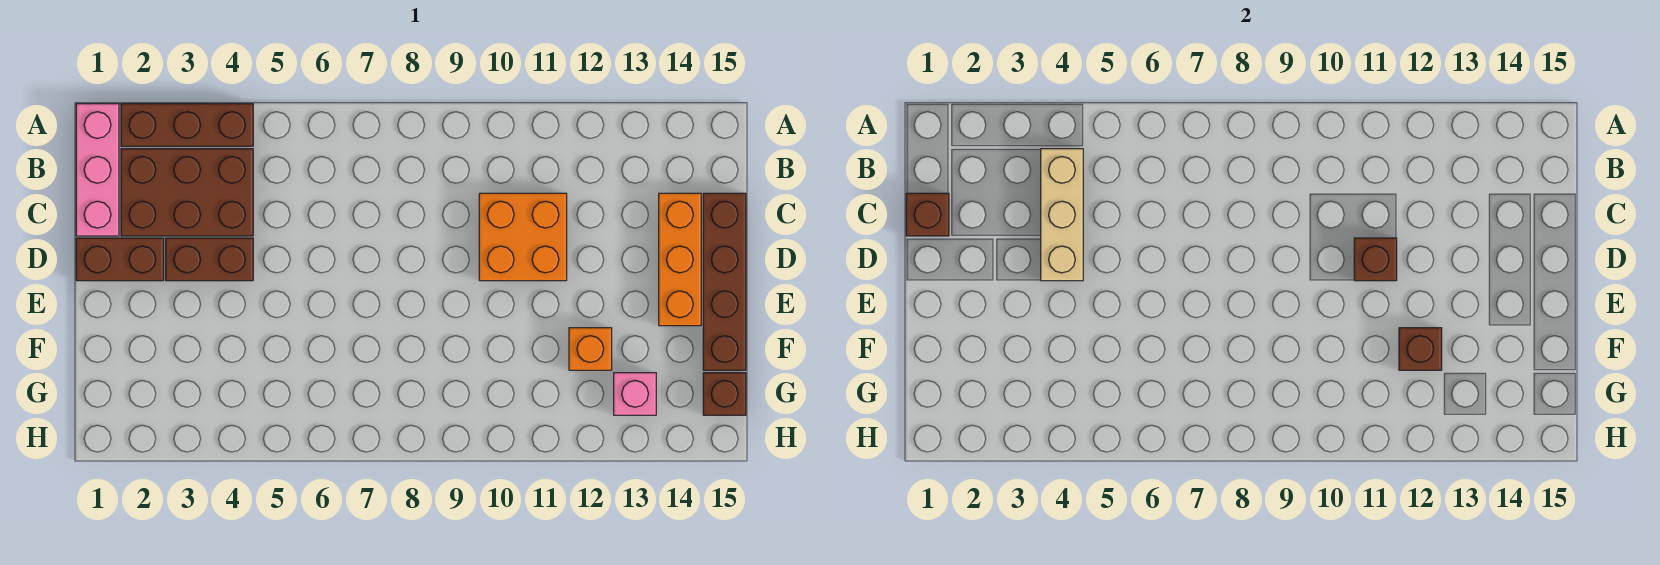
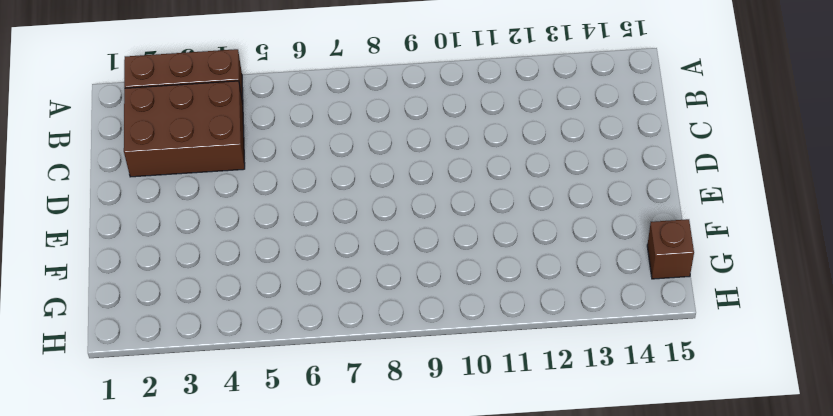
none -> pink 1x3 brick [76,104,119,236]
none -> orange 2x2 brick [479,193,567,281]
none -> orange 1x3 brick [659,193,701,326]

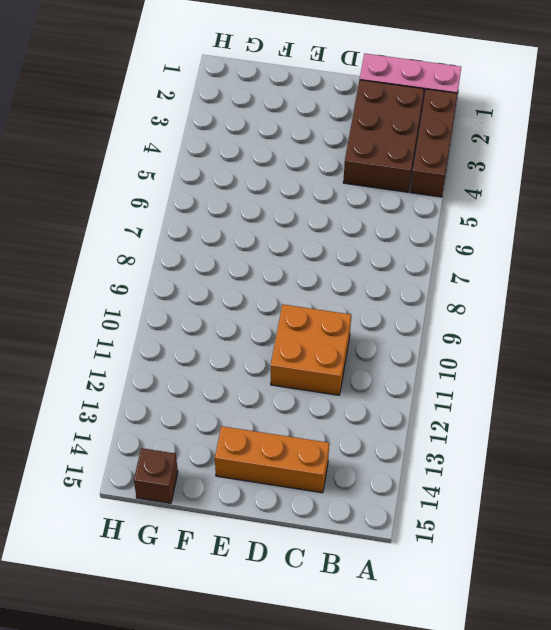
none -> brown 1x4 brick [703,193,746,370]
none -> brown 1x2 brick [76,238,164,281]
none -> brown 1x2 brick [166,238,253,281]

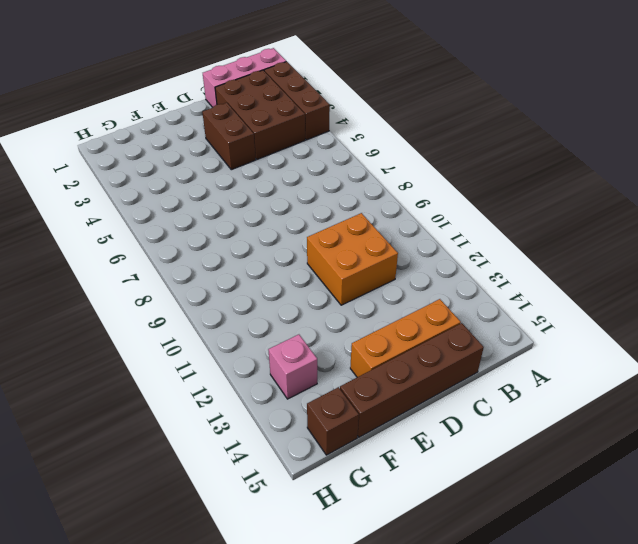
none -> brown 1x2 brick [76,238,164,281]
none -> orange 1x1 brick [569,328,612,370]
none -> tan 1x3 brick [1041,149,1083,281]

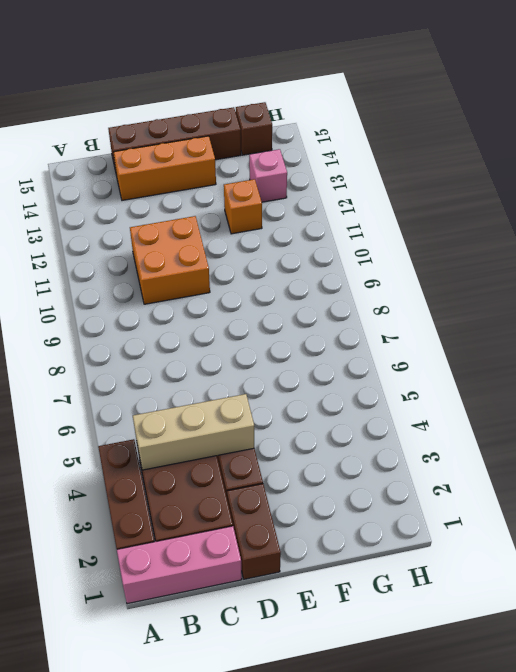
none -> brown 1x1 brick [906,193,949,236]
none -> brown 1x1 brick [1354,238,1397,281]
none -> brown 1x1 brick [1399,328,1442,370]

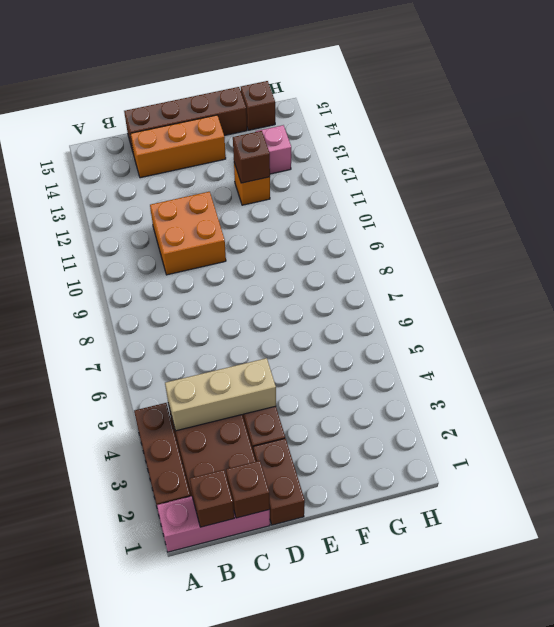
brown 1x1 brick [190,470,234,527] -> brown 1x1 brick moved to [1354,238,1397,281]

